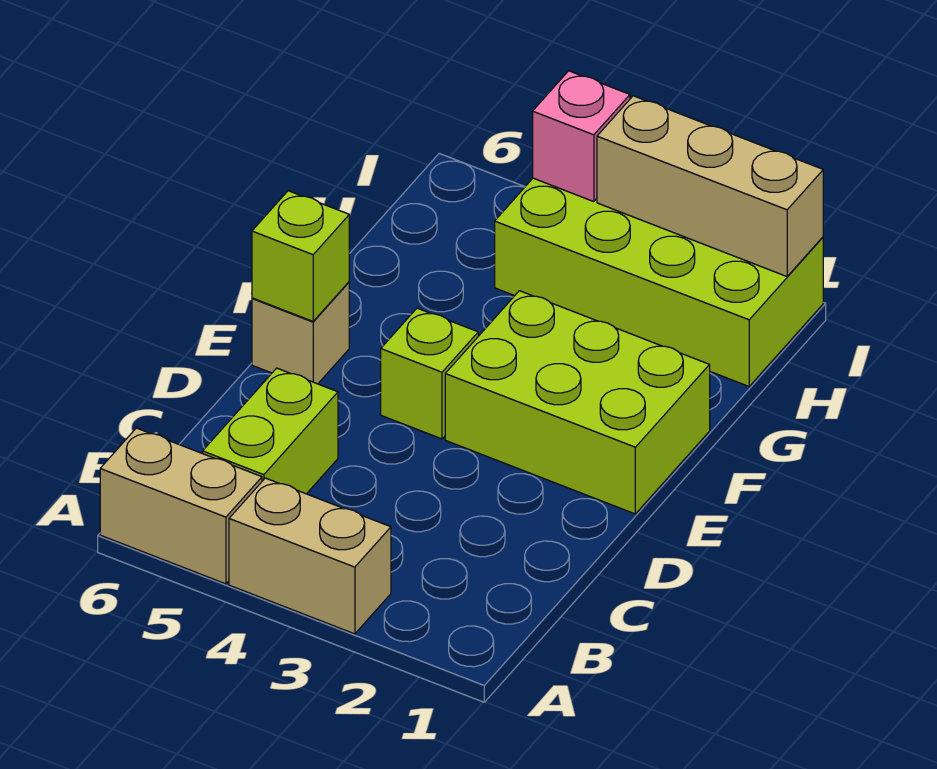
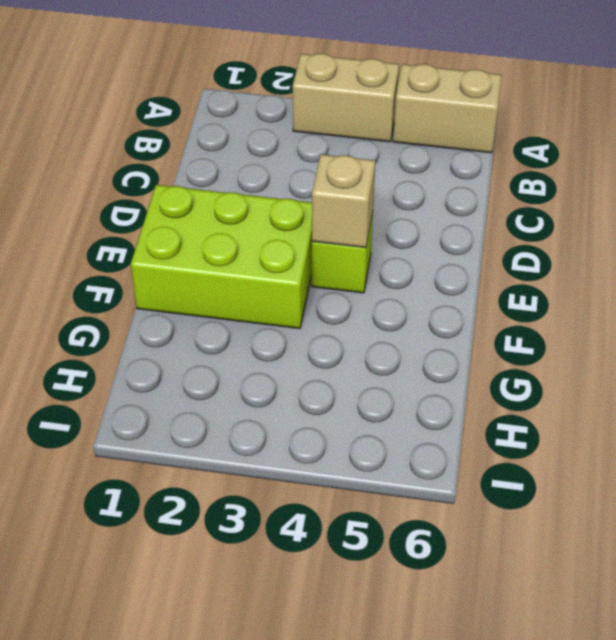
tan 1x1 brick [312,154,375,248] -> tan 1x1 brick moved to [252,282,349,384]
none -> lime 1x2 brick [203,368,338,494]
none -> lime 2x4 brick [495,178,823,386]

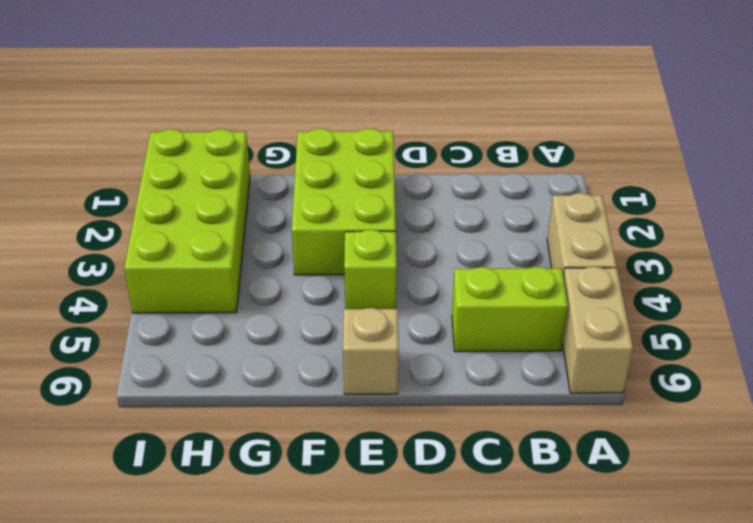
none -> lime 1x1 brick [252,191,349,321]
none -> tan 1x3 brick [597,96,823,276]

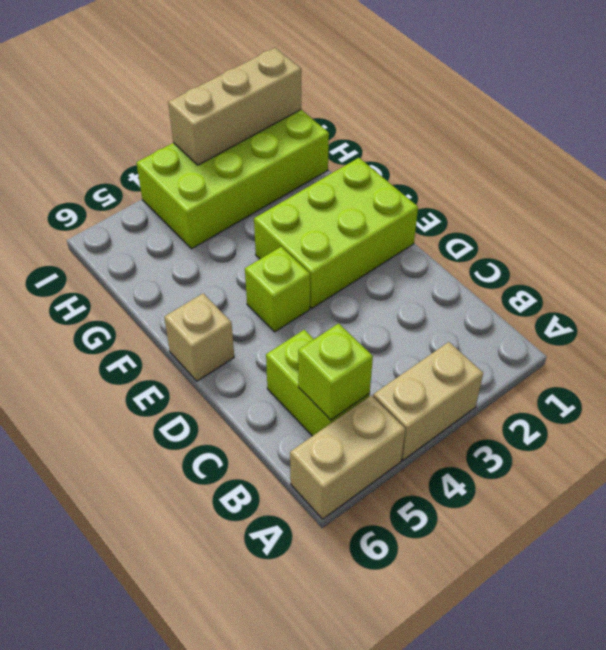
lime 1x1 brick [298,323,373,420] -> lime 1x1 brick moved to [252,191,349,321]
none -> pink 1x1 brick [533,71,630,202]

